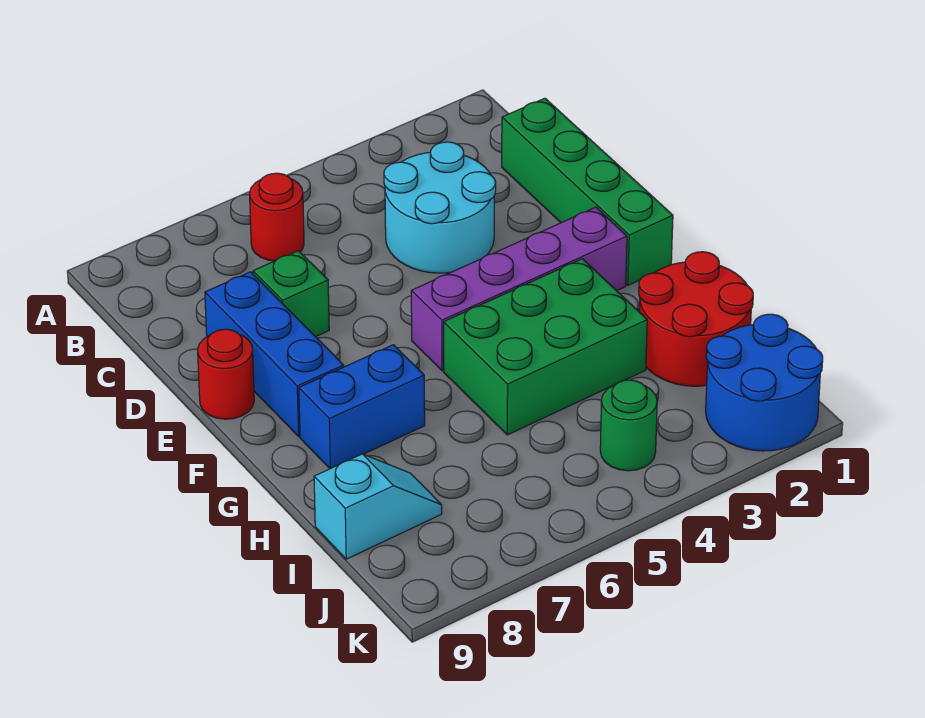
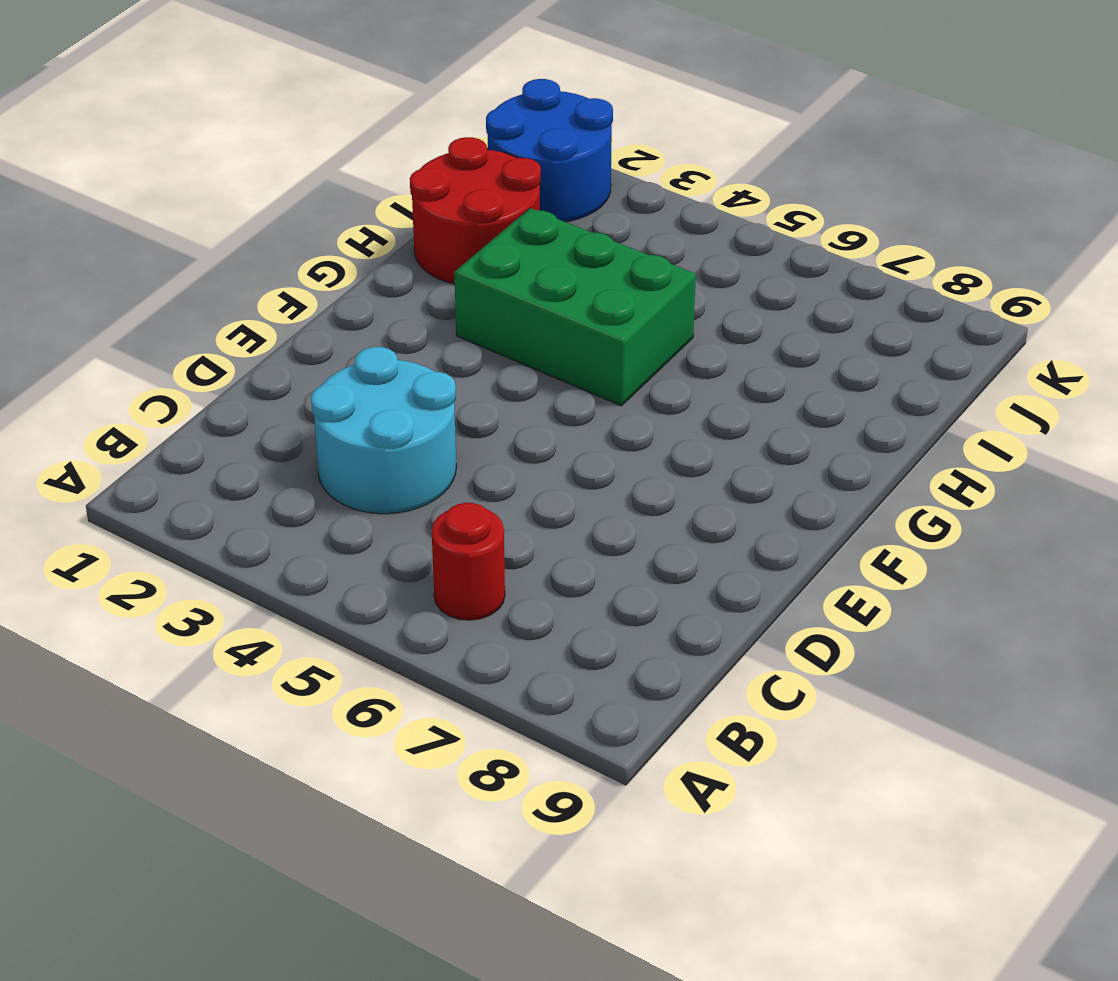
none -> green 1x4 brick [502,98,673,285]
none -> green 1x1 brick [253,251,329,337]
none -> blue 1x3 brick [205,272,344,436]

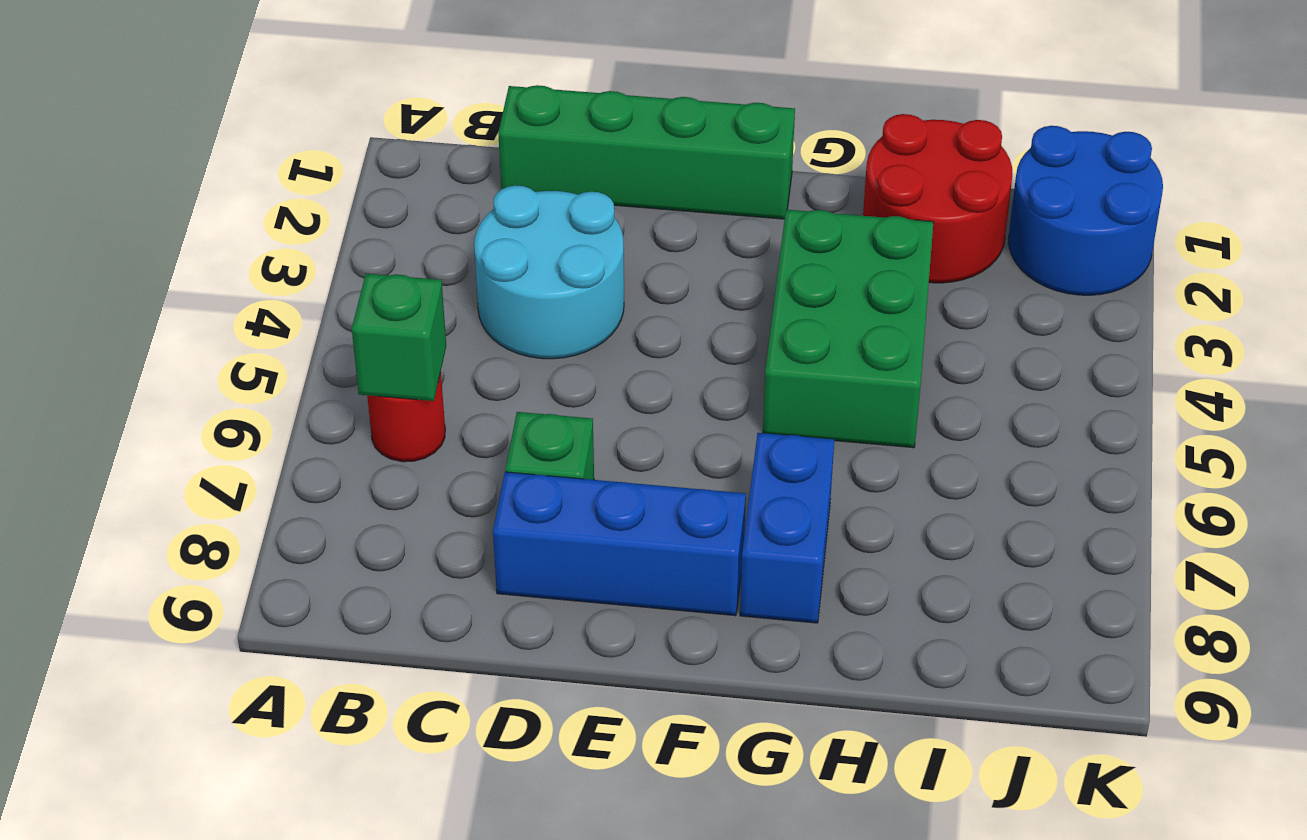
green 1x1 brick [352,274,446,401] -> none
none -> red 1x1 round brick [198,329,254,419]
none -> purple 1x4 brick [411,207,627,371]
none -> cyan 1x2 slope [314,454,442,559]

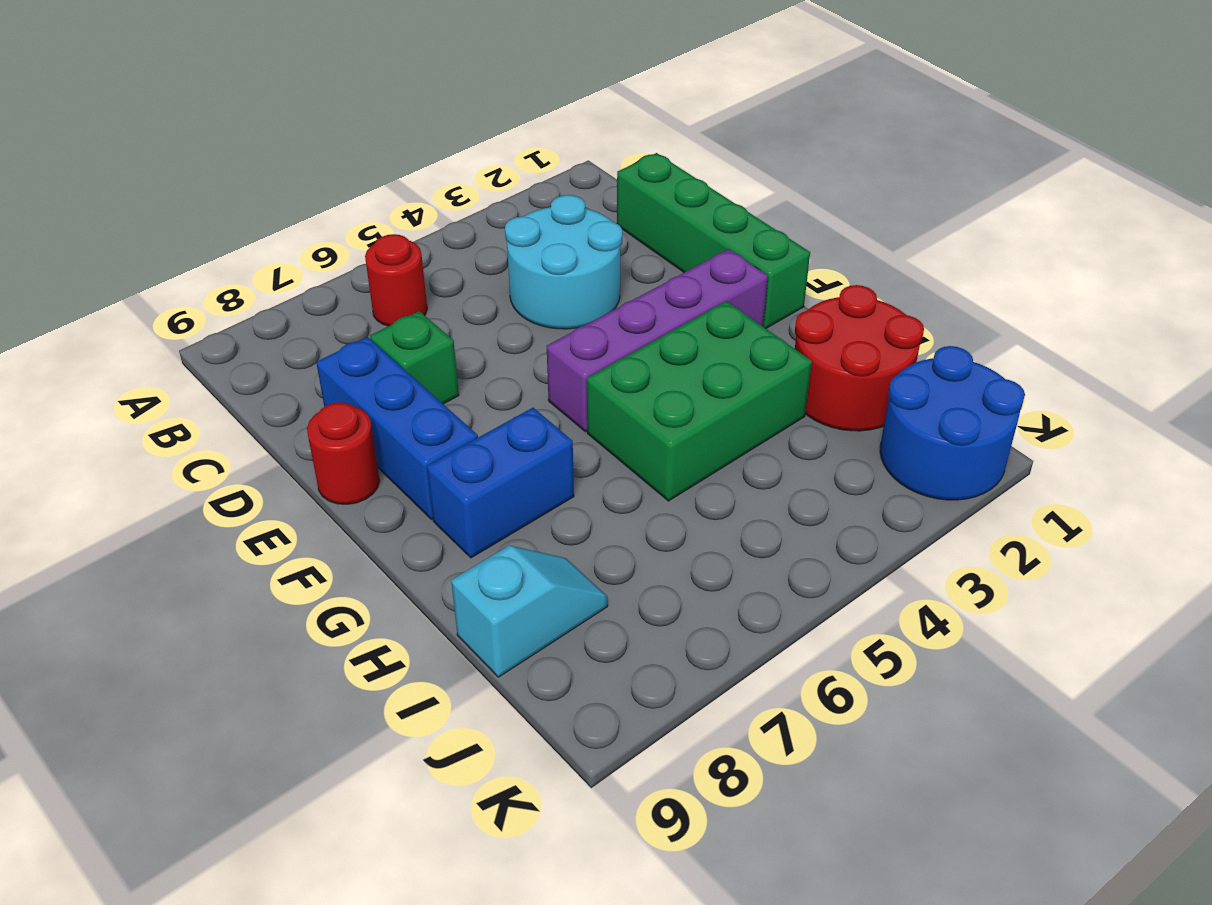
none -> green 1x1 round brick [600,380,657,471]

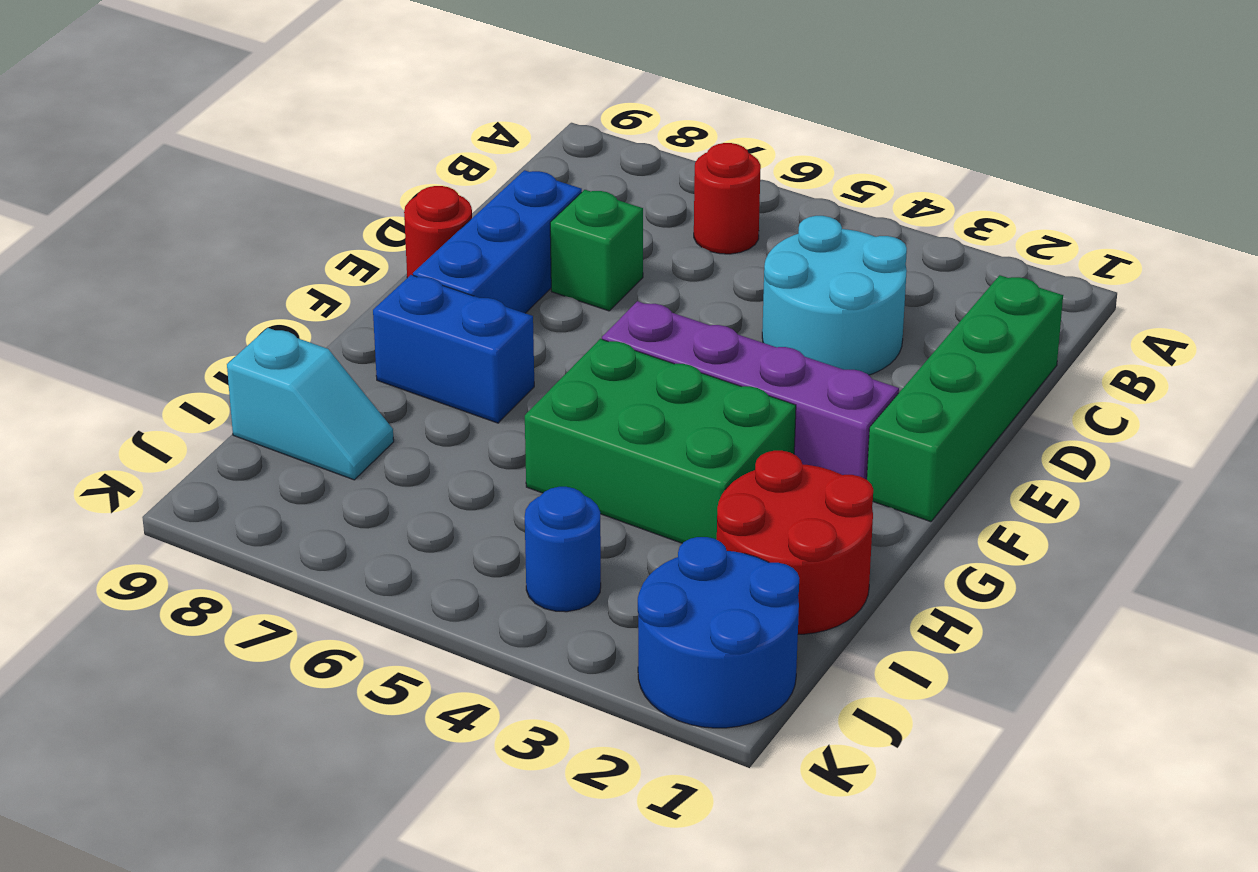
blue 1x1 round brick [525,487,601,612] -> green 1x1 round brick [600,380,657,471]

